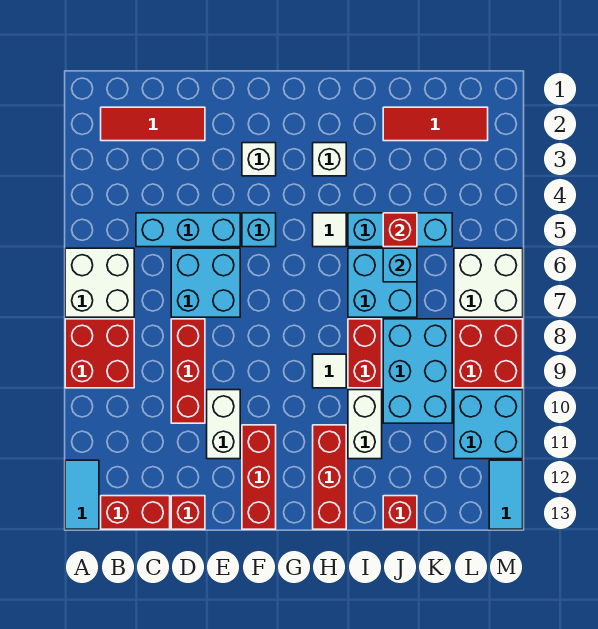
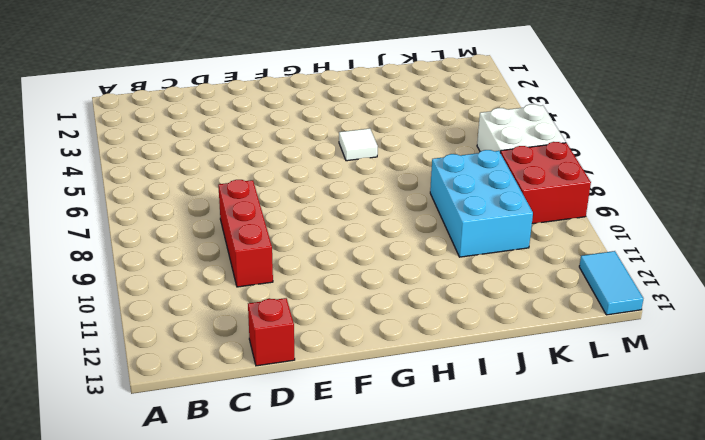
none -> white 2x2 brick [65,248,134,317]
none -> red 2x2 brick [65,319,134,388]
none -> cyan 1x2 tile [65,460,99,529]
none -> red 1x3 tile [101,107,205,141]

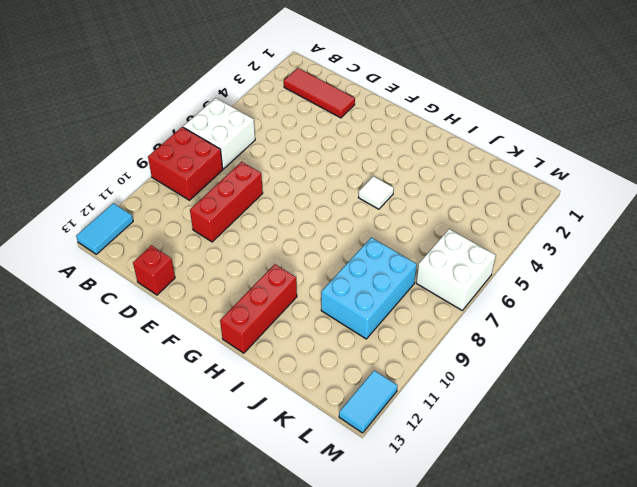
none -> red 1x2 brick [101,496,170,529]
none -> cyan 1x3 brick [136,213,240,247]
none -> cyan 2x2 brick [171,248,240,317]
none -> white 1x2 brick [207,390,240,459]

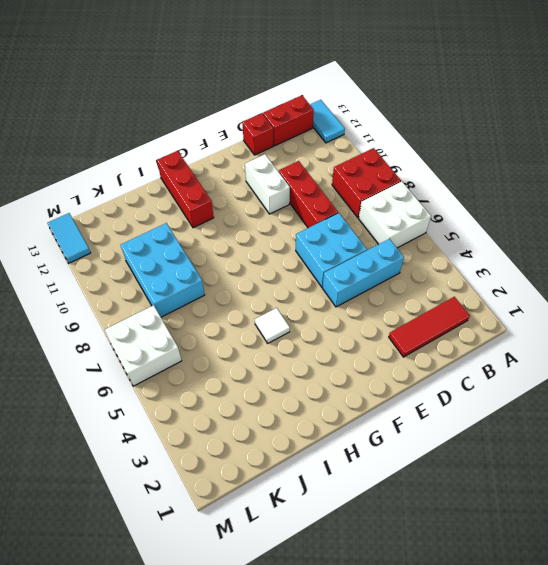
none -> white 1x1 brick [242,143,276,176]
none -> cyan 1x1 brick [242,213,276,247]
none -> red 1x3 brick [242,425,276,529]
none -> white 1x1 brick [313,143,346,176]

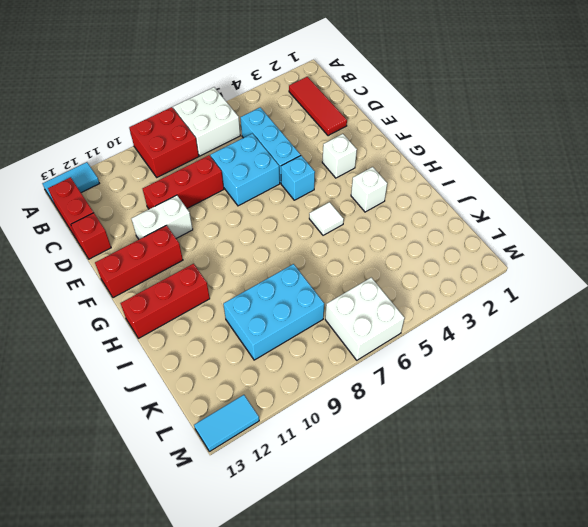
none -> white 1x1 tile [313,354,346,388]
none -> cyan 1x3 brick [348,213,452,247]
none -> cyan 2x2 brick [348,248,417,317]
none -> red 1x2 brick [348,319,382,388]

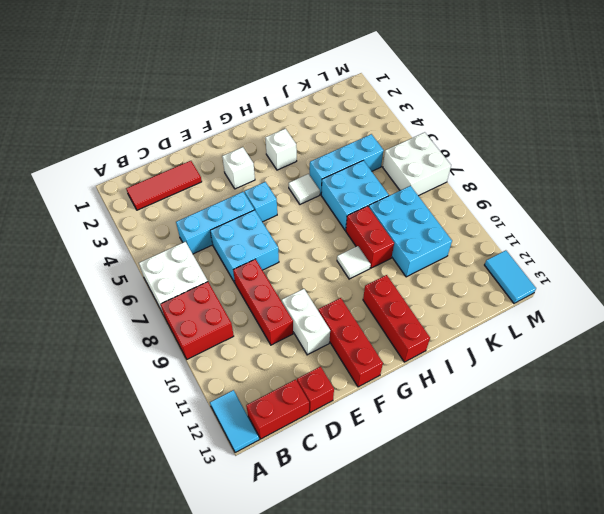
none -> white 1x2 brick [348,390,382,459]
none -> red 1x3 tile [383,107,488,141]
none -> red 1x1 brick [383,496,417,529]
none -> red 2x2 brick [454,319,523,388]

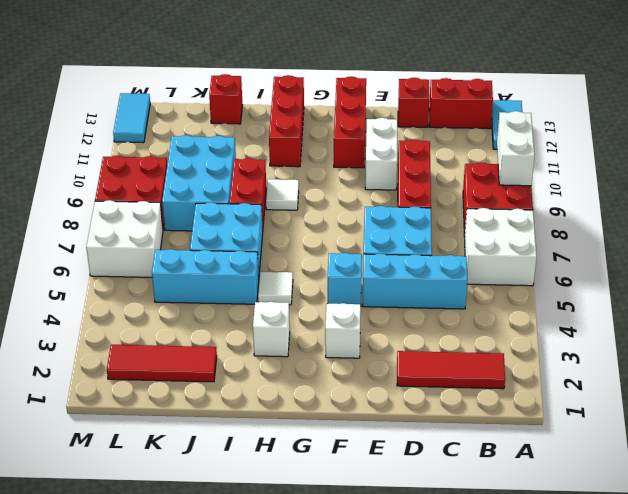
white 1x2 brick [497,111,534,186] -> white 1x2 brick moved to [348,390,382,459]
none -> cyan 2x2 brick [454,390,523,459]
none -> red 1x1 brick [383,213,417,247]
none -> cyan 1x1 brick [383,248,417,282]

